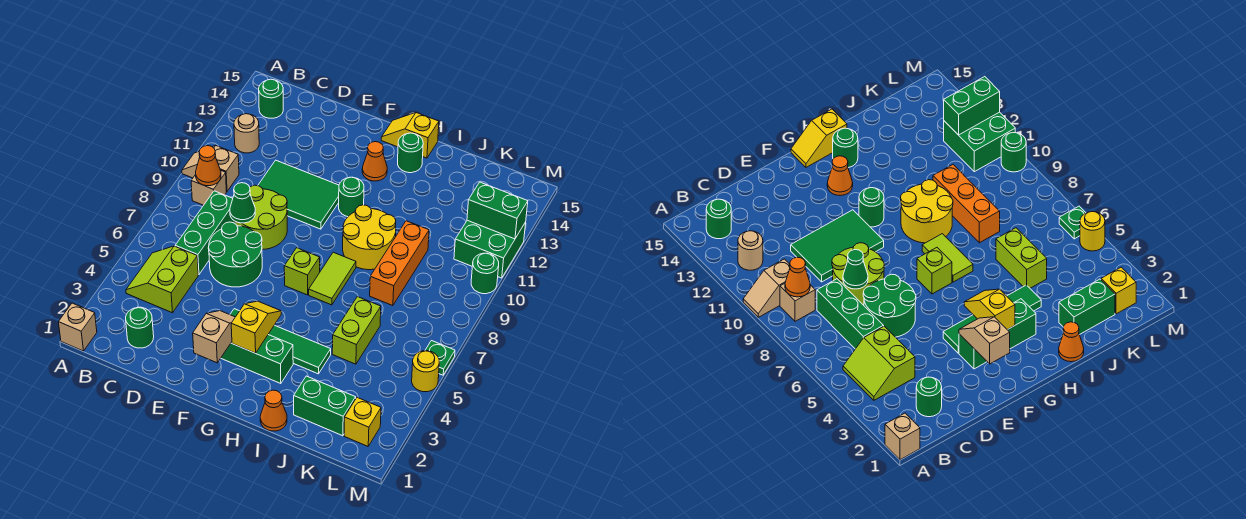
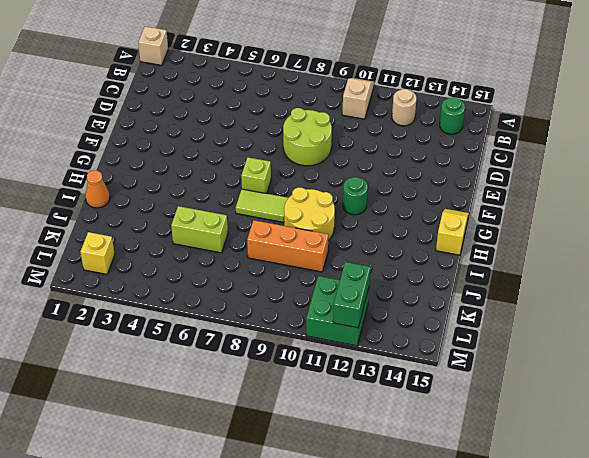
none -> lime 2x2 slope [126,246,198,313]
none -> tan 1x1 brick [191,171,226,205]
none -> green 1x1 round brick [126,307,154,348]
none -> green 1x3 brick [175,191,235,275]

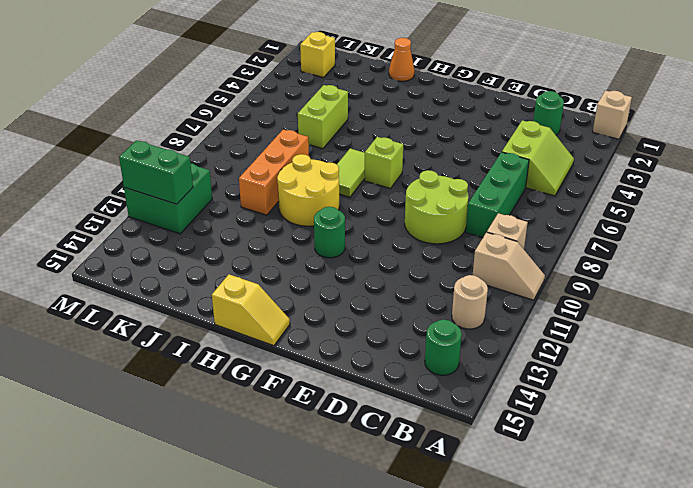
none -> green 2x2 round brick [208,222,262,287]
none -> green 2x3 tile [258,160,339,229]
none -> green 1x3 brick [221,335,293,384]
none -> green 1x4 tile [230,309,331,374]

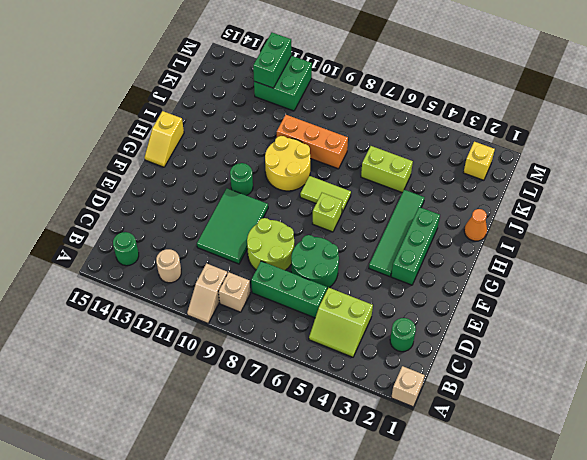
none -> orange 1x1 cone [362,142,387,181]
none -> green 1x1 round brick [398,133,423,173]
none -> green 1x2 brick [294,376,356,436]
none -> yellow 1x1 round brick [412,351,439,392]

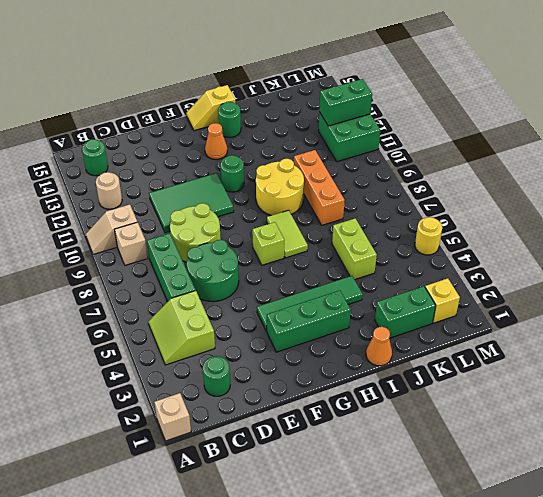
none -> green 1x1 plate [425,341,455,375]
none -> green 1x1 round brick [471,253,499,294]
none -> orange 1x1 cone [196,146,221,186]
none -> green 1x1 cone [230,183,255,223]

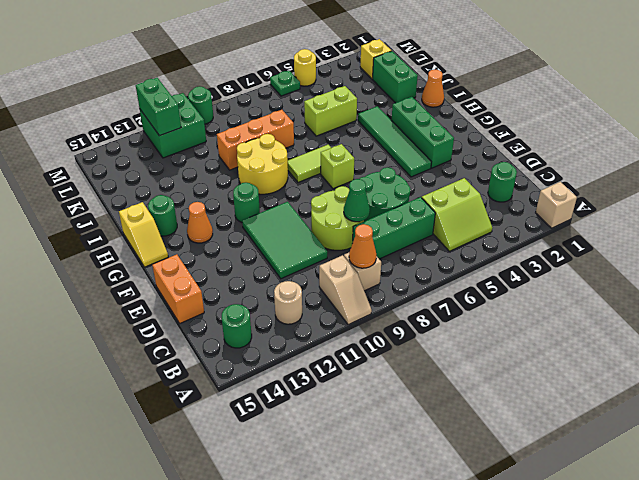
orange 1x2 brick [152,254,204,323] -> none
none -> tan 1x2 slope [193,311,235,363]
none -> yellow 1x2 slope [231,301,281,353]

